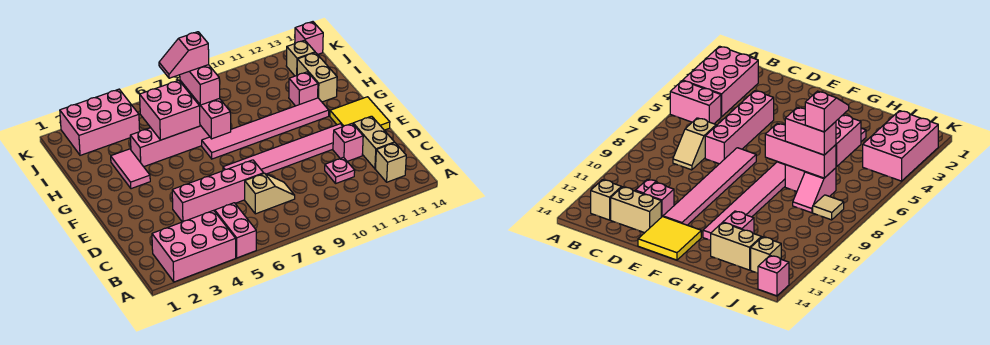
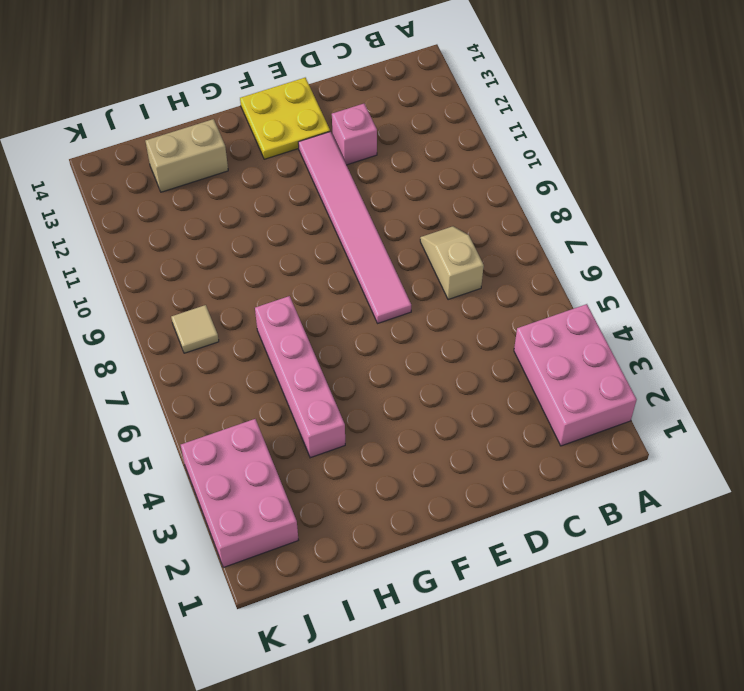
yellow 2x2 plate [240,78,330,159] -> yellow 2x2 tile [330,97,390,130]
none -> pink 1x2 brick [215,203,256,258]
none -> tan 1x1 brick [375,143,406,182]
none -> pink 1x1 plate [325,157,355,183]

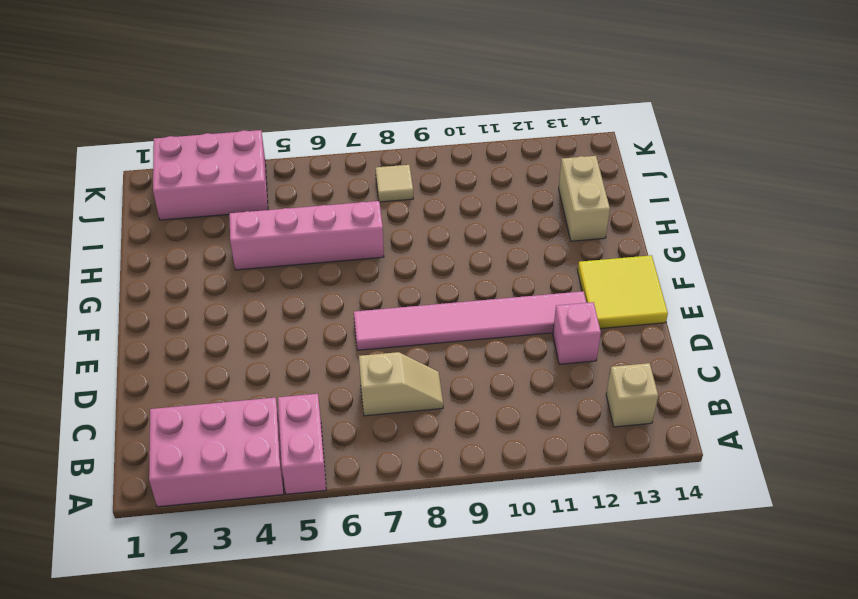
none -> pink 1x1 plate [325,157,355,183]
none -> tan 1x2 brick [353,116,395,169]
none -> pink 1x4 brick [172,160,264,222]

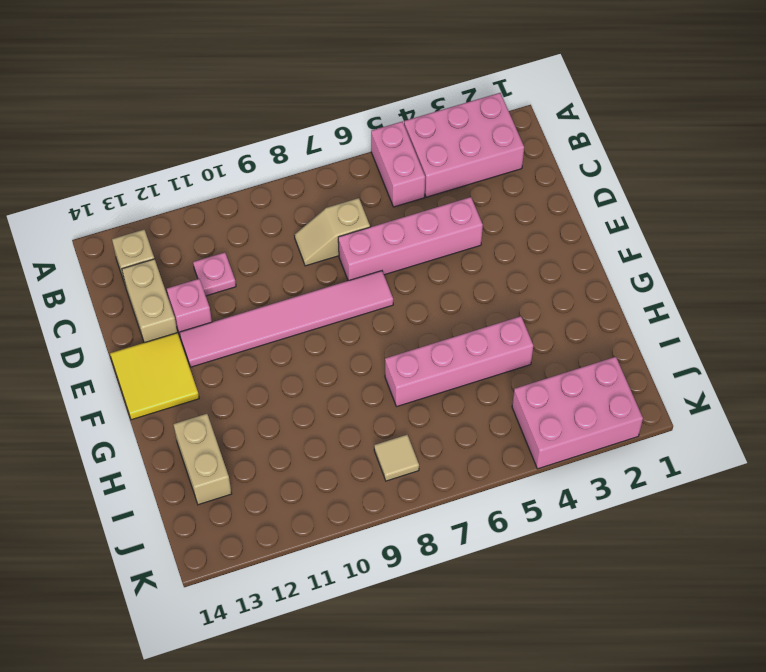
none -> pink 1x2 tile [111,149,150,189]
none -> pink 1x6 tile [202,98,329,159]
none -> pink 1x1 brick [289,72,318,106]

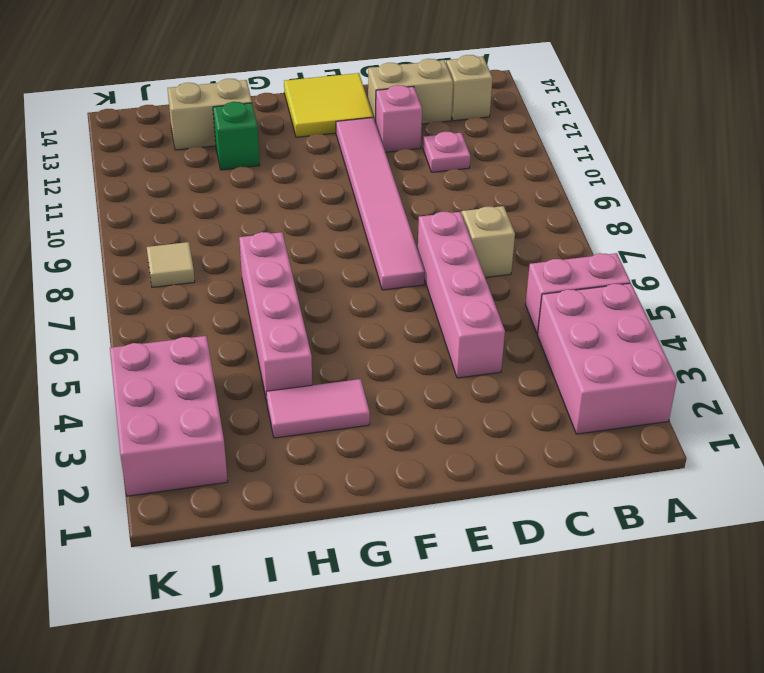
green 1x1 brick [213,102,260,170] -> pink 1x1 brick [289,72,318,106]
none -> pink 1x6 tile [202,98,329,159]
none -> pink 1x2 slope [793,168,836,213]
none -> tan 1x1 brick [286,40,315,76]

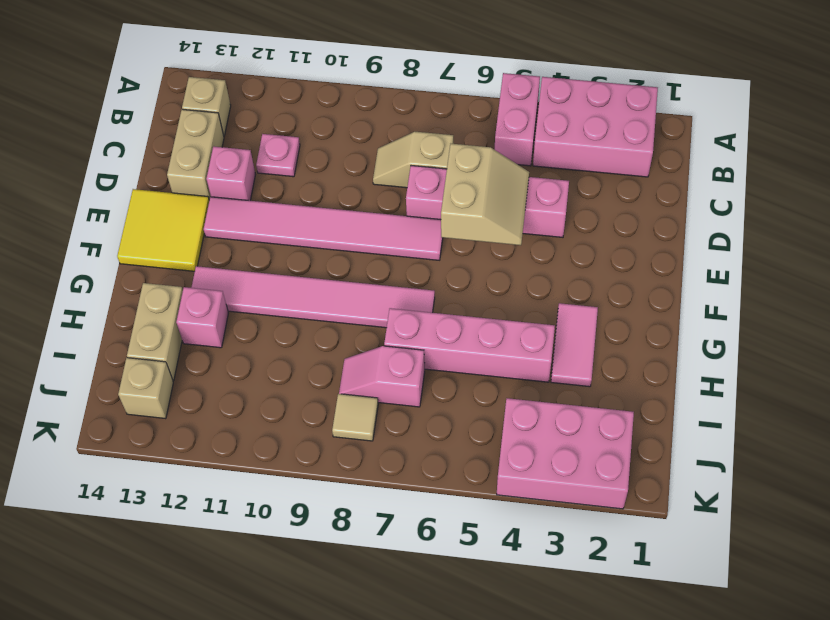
tan 2x2 slope [441,144,529,245] -> none
none -> pink 1x1 brick [295,22,323,54]
none -> pink 1x3 brick [180,81,231,139]
none -> pink 2x2 brick [140,80,200,140]

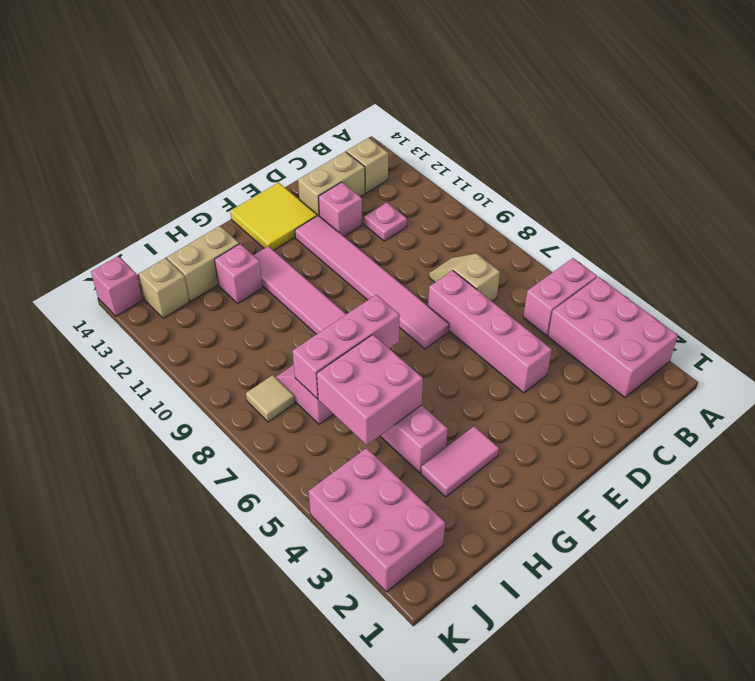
none -> pink 1x2 brick [180,65,220,105]
none -> pink 1x2 slope [159,32,209,78]

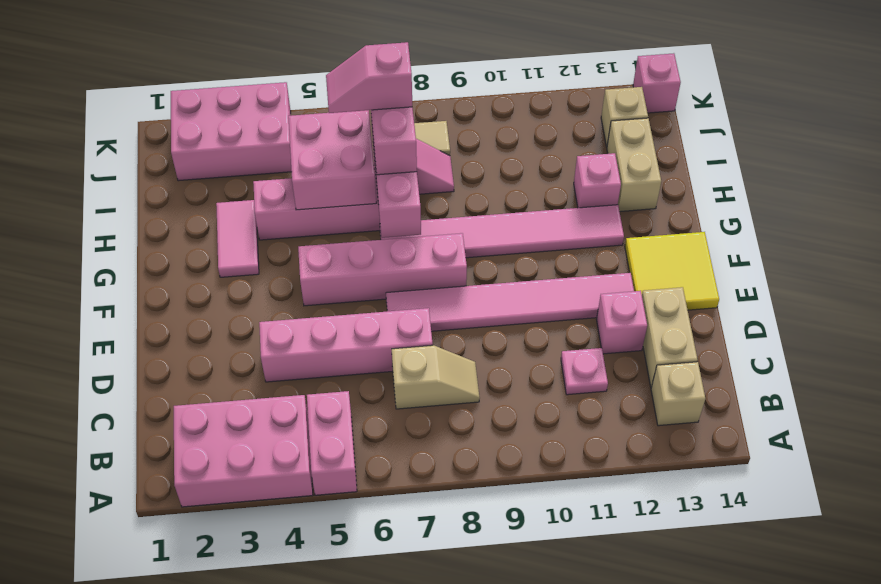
pink 1x4 brick [298,233,467,306] -> none

